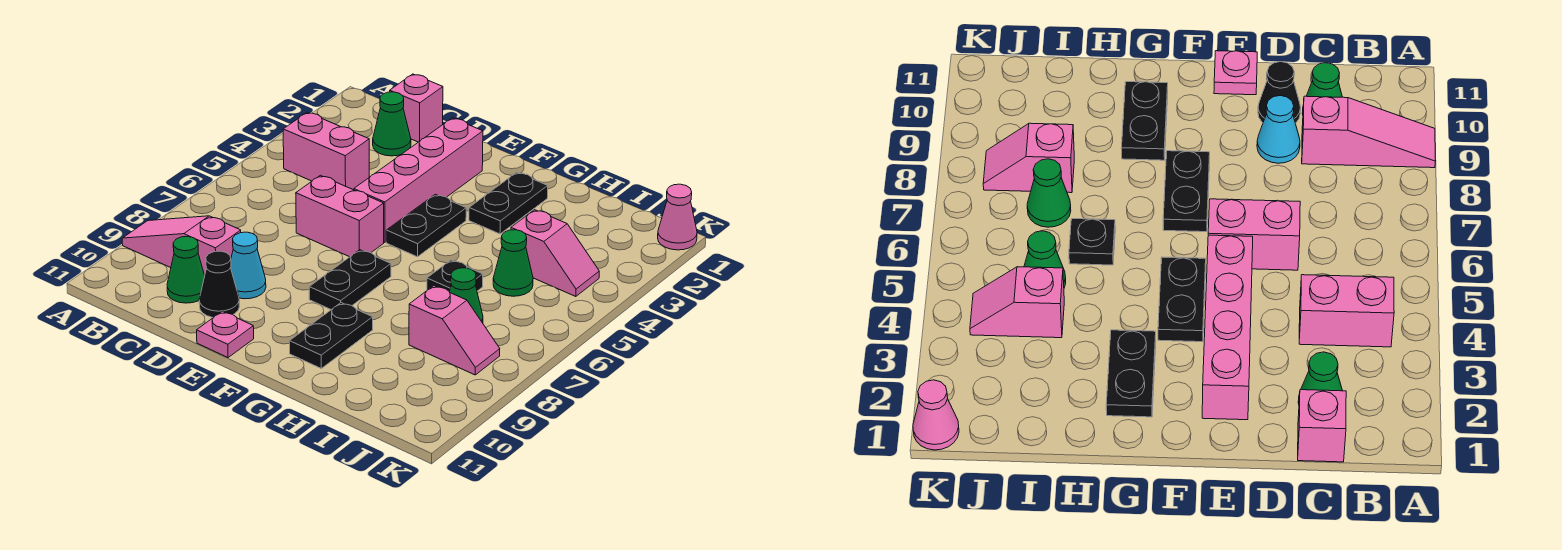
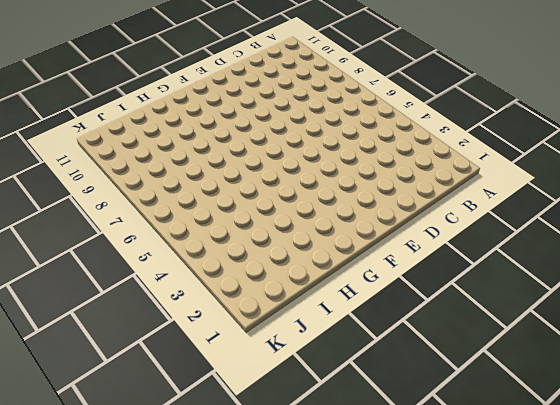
none -> pink 1x3 slope [122,216,241,275]
none -> pink 1x2 brick [283,112,369,190]
none -> pink 1x1 brick [390,74,443,142]

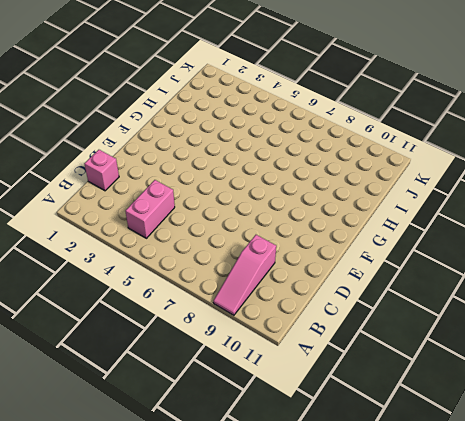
none -> green 1x1 cone [373,92,411,156]
none -> green 1x1 cone [167,236,205,303]
none -> pink 1x2 brick [296,175,384,257]

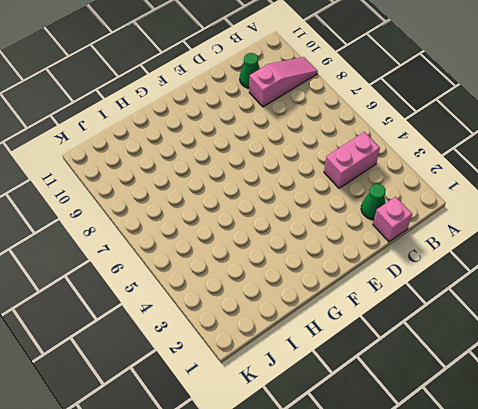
none -> pink 1x2 brick [296,175,384,257]
none -> cyan 1x1 cone [231,232,266,299]
none -> black 1x1 cone [199,251,239,318]

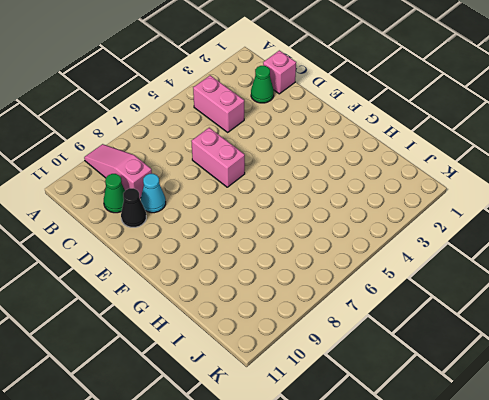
none -> pink 1x4 brick [354,118,483,242]
none -> pink 1x1 plate [197,311,254,358]
none -> black 1x2 plate [386,194,466,257]

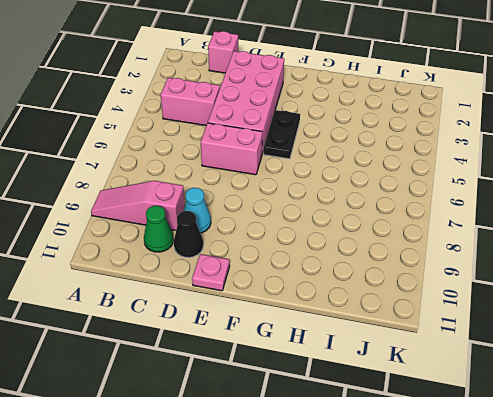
pink 2x4 brick [208,51,284,153] -> pink 1x4 brick [354,118,483,242]
none -> green 1x1 cone [373,92,411,156]
none -> black 1x2 plate [309,250,391,309]
none -> black 1x2 plate [469,172,548,234]

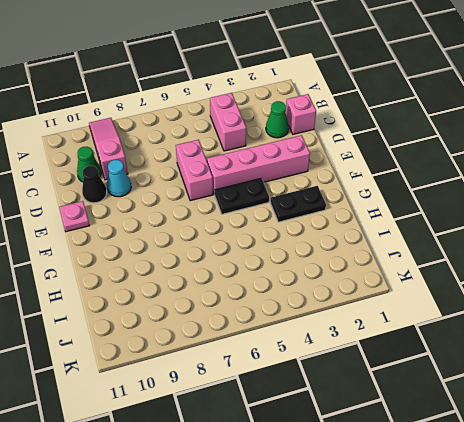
none -> black 1x2 plate [309,250,391,309]
none -> black 1x2 plate [289,303,373,368]
none -> black 1x1 plate [427,260,483,291]

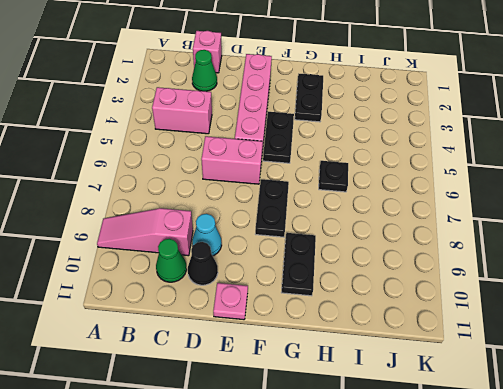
none -> pink 1x2 slope [511,210,599,297]
none -> green 1x1 cone [493,230,533,296]
none -> green 1x1 cone [449,268,483,323]

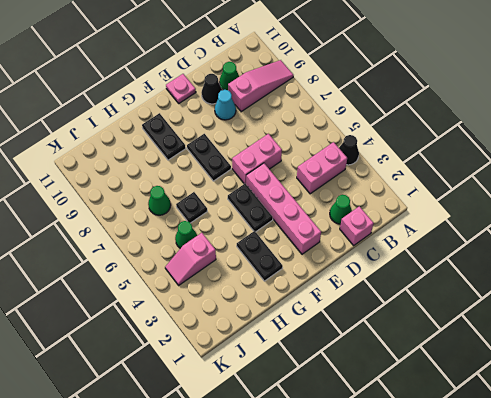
black 1x1 cone [339,135,359,165] -> none
none -> pink 1x2 slope [409,286,500,375]
none -> pink 1x1 cone [658,184,697,250]

